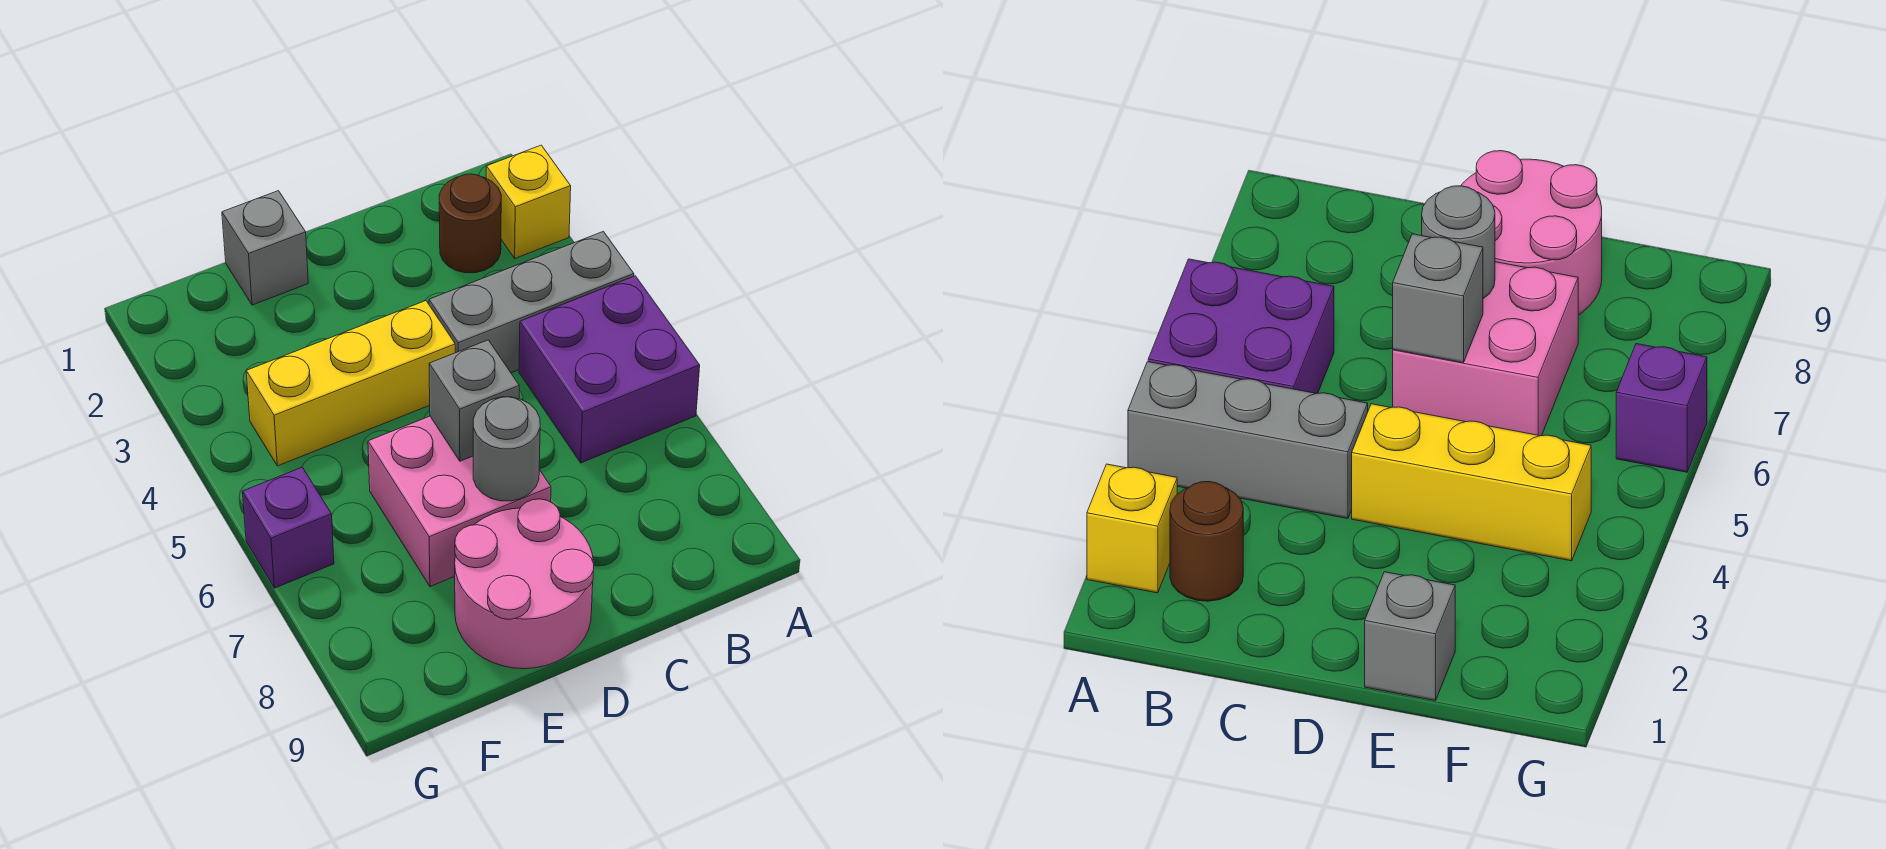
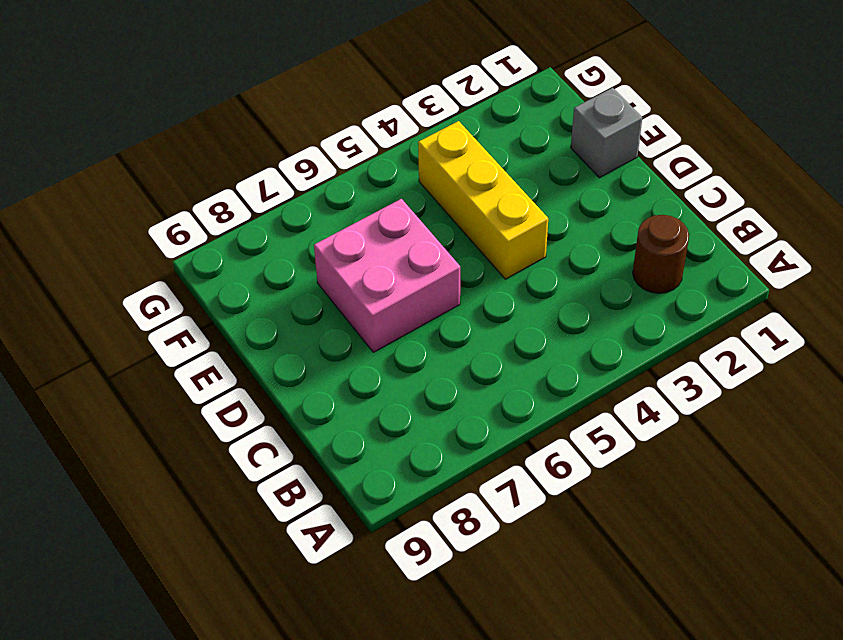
none -> yellow 1x1 brick [486,145,571,258]
none -> grey 1x3 brick [429,231,634,373]

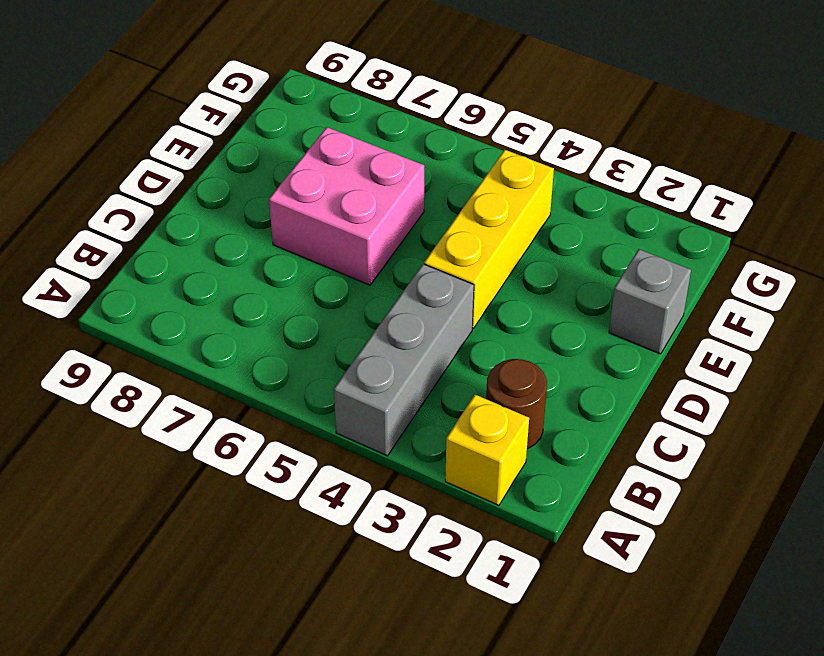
none -> purple 2x2 brick [519,276,700,463]
none -> pink 2x2 round brick [455,499,594,669]

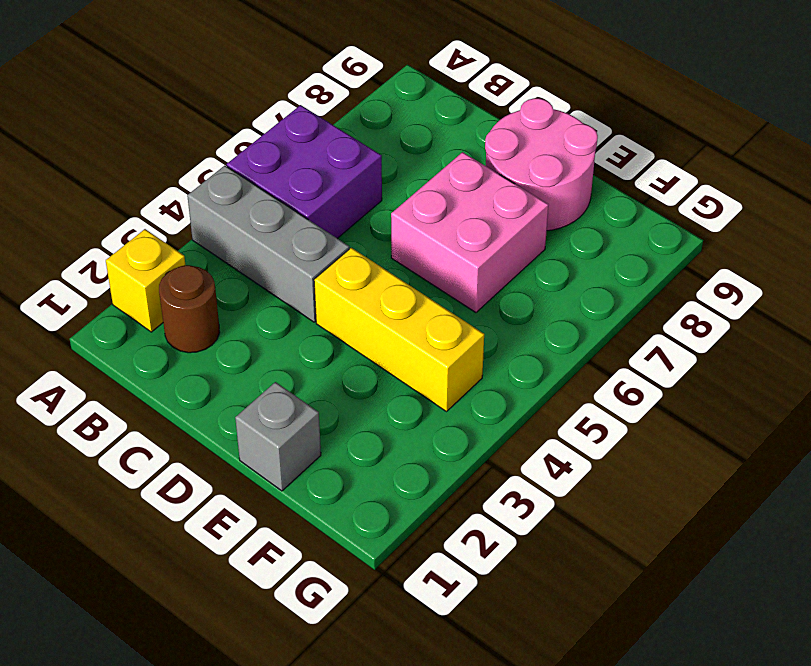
none -> purple 1x1 brick [242,467,334,588]
none -> grey 1x1 brick [429,340,519,461]

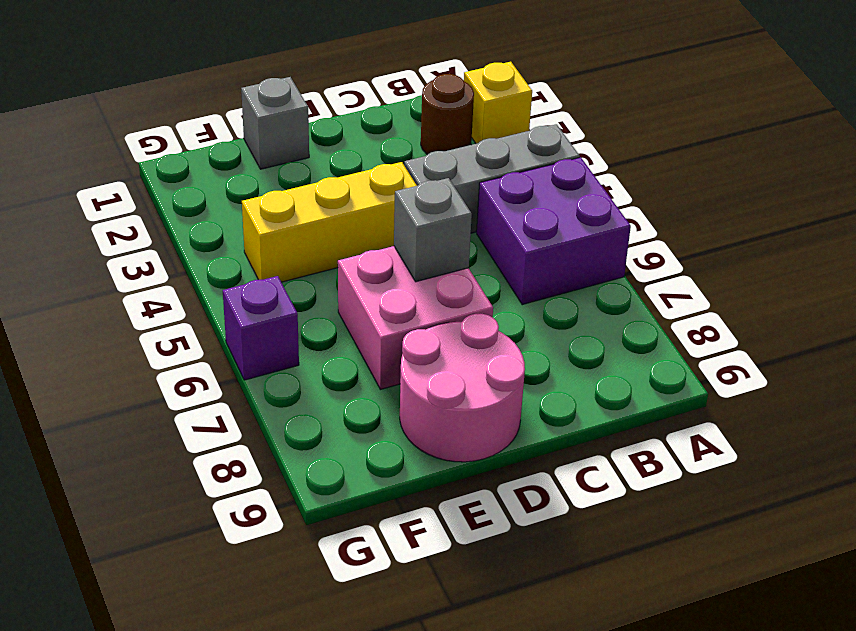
none -> grey 1x1 round brick [473,397,540,501]

